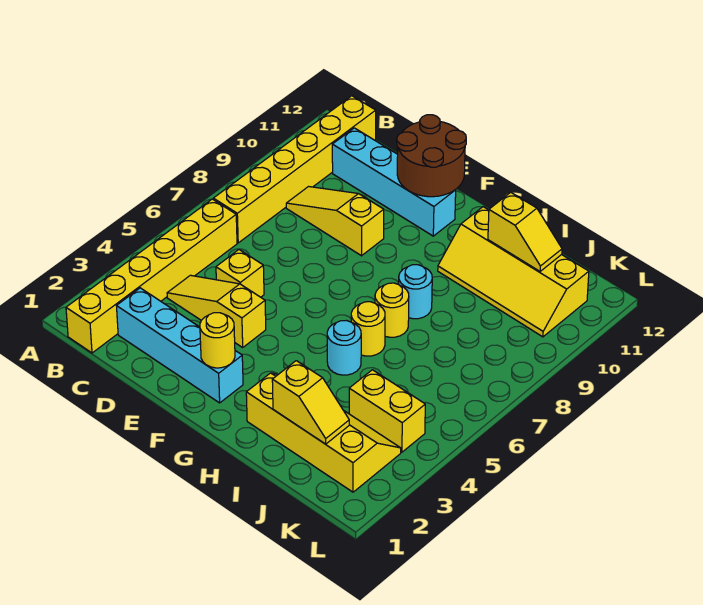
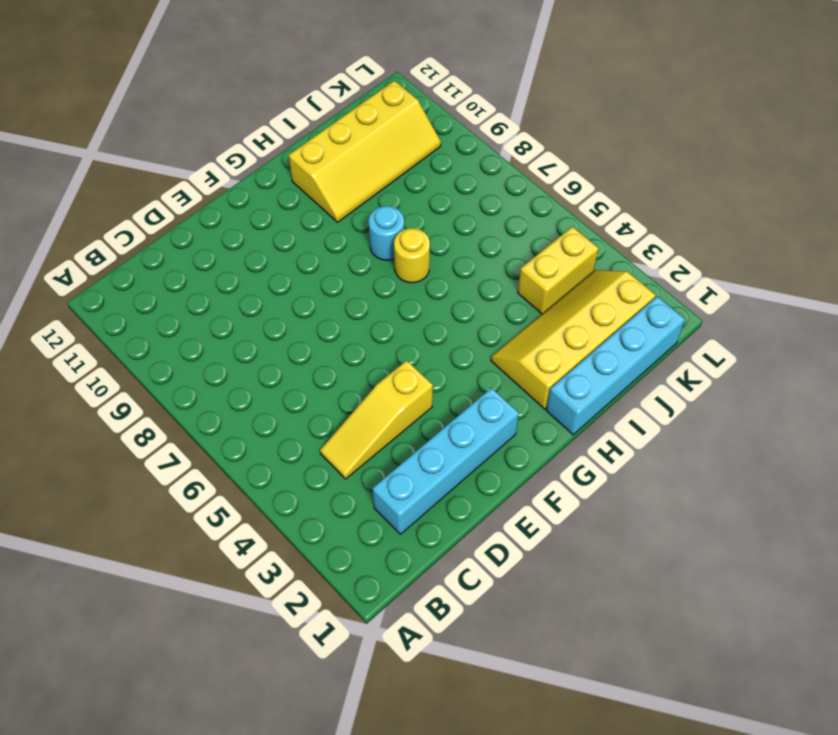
cyan 1x4 brick [546,296,685,435] -> cyan 1x4 brick moved to [332,128,456,236]
none -> yellow 1x6 brick [66,199,237,353]
none -> yellow 1x6 brick [213,96,376,243]
none -> yellow 1x3 slope [286,187,384,256]

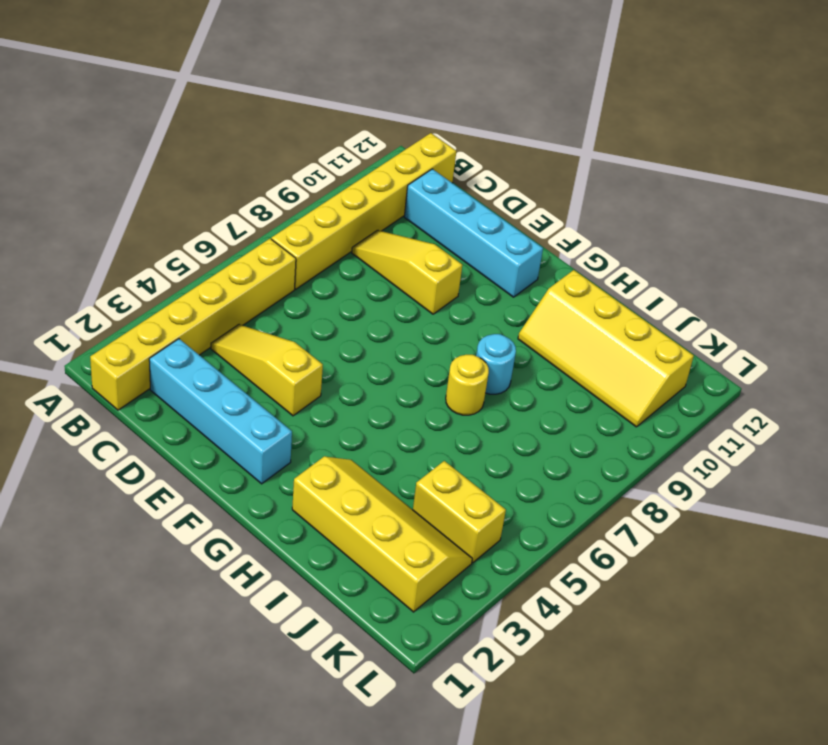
none -> yellow 1x1 brick [216,250,264,297]
none -> cyan 1x1 round brick [327,320,361,375]
none -> yellow 1x1 round brick [351,302,385,356]

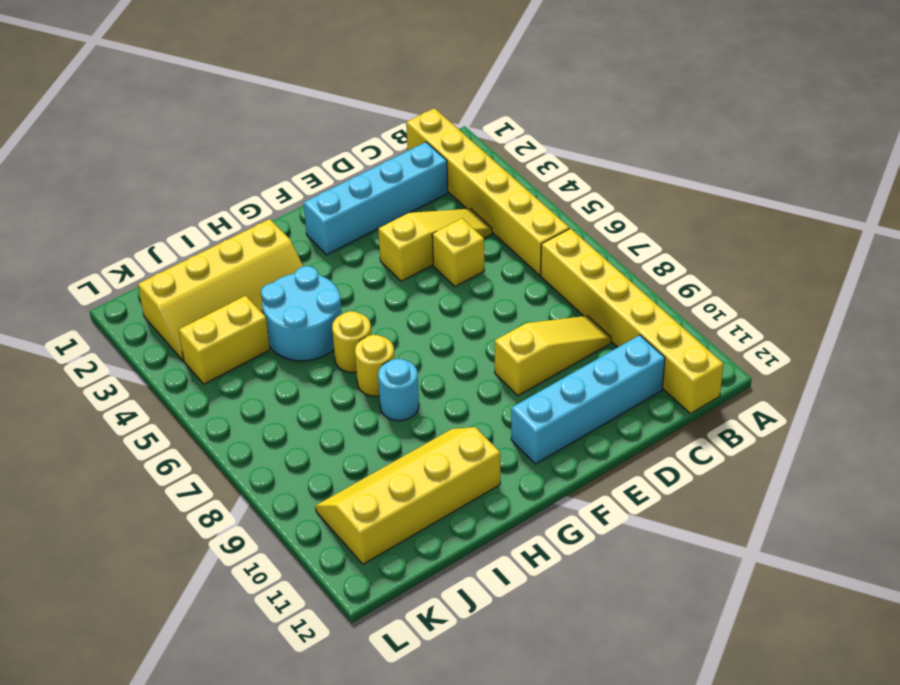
cyan 2x2 round brick [261,266,341,361] -> cyan 1x1 round brick [327,320,361,375]
none -> brown 2x2 round brick [397,115,466,197]
none -> yellow 1x1 round brick [200,313,235,368]
none -> yellow 1x2 slope [272,361,349,444]

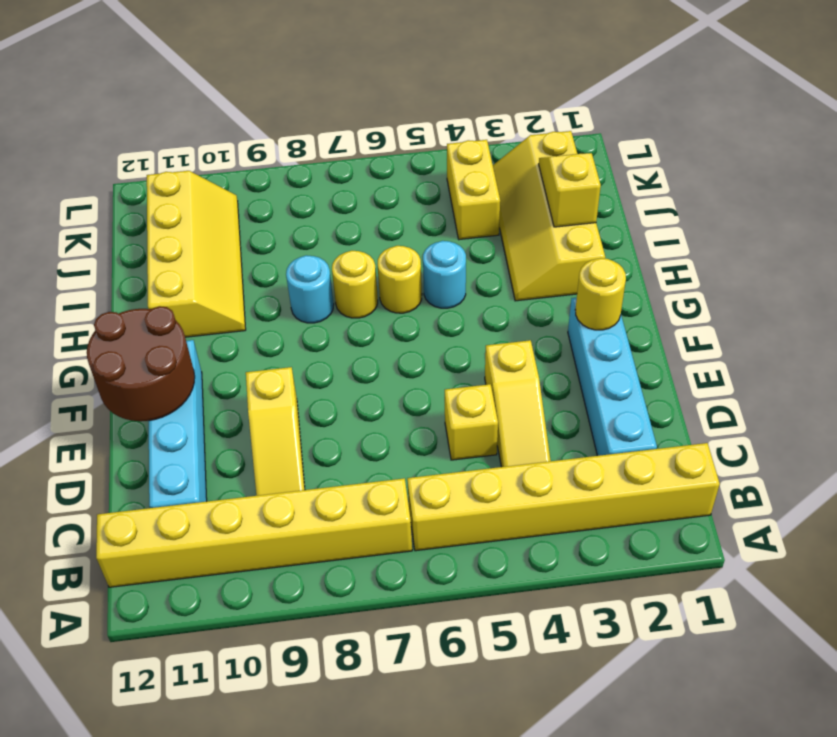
none -> yellow 1x2 slope [488,192,562,271]

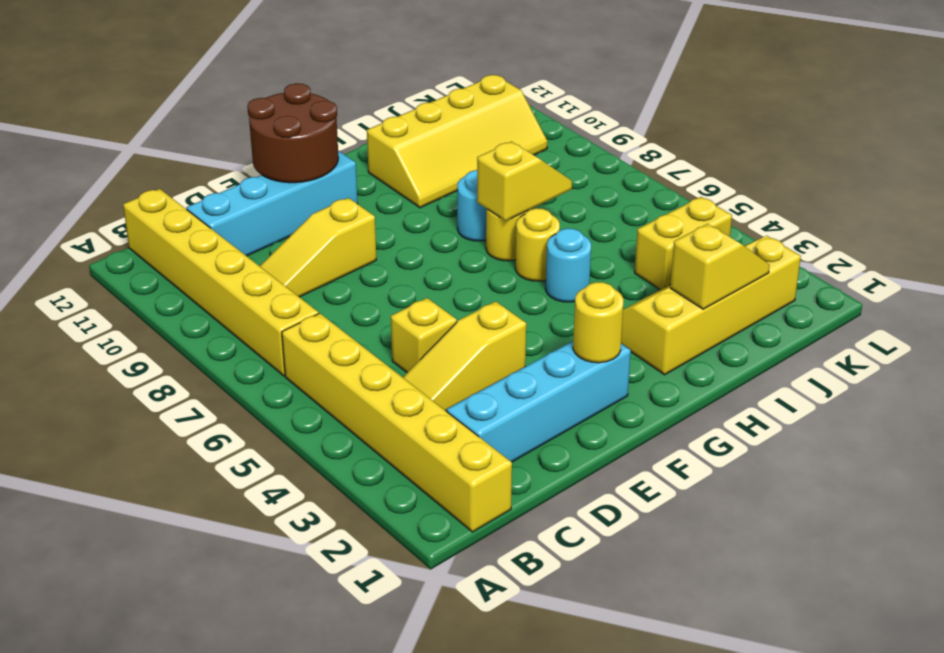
yellow 1x2 slope [477,142,572,221] -> yellow 1x2 slope moved to [488,192,562,271]

